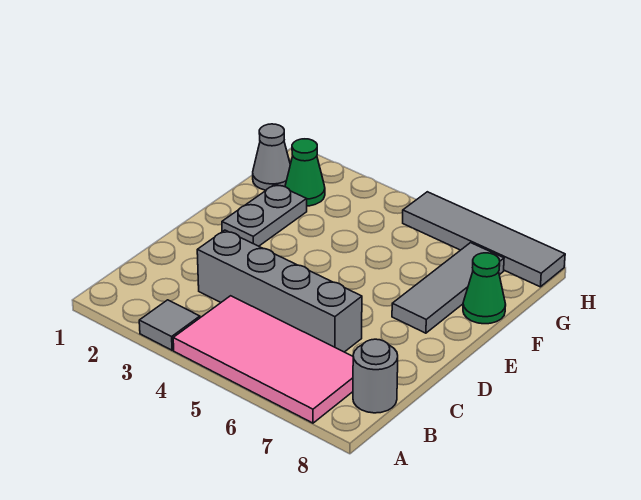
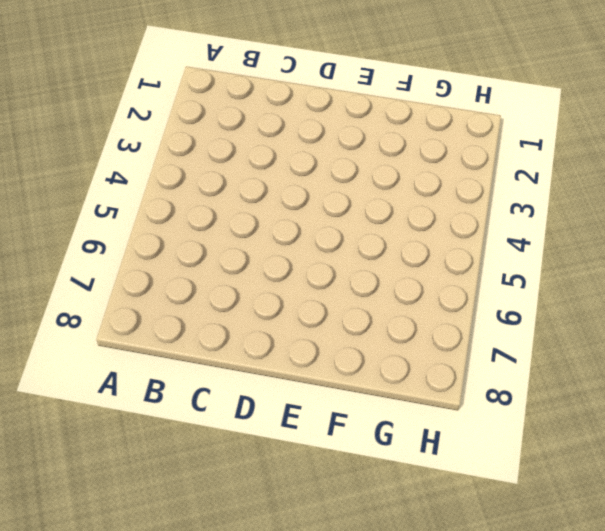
none -> grey 1x1 tile [139,300,200,350]
none -> pink 2x4 tile [173,296,353,423]

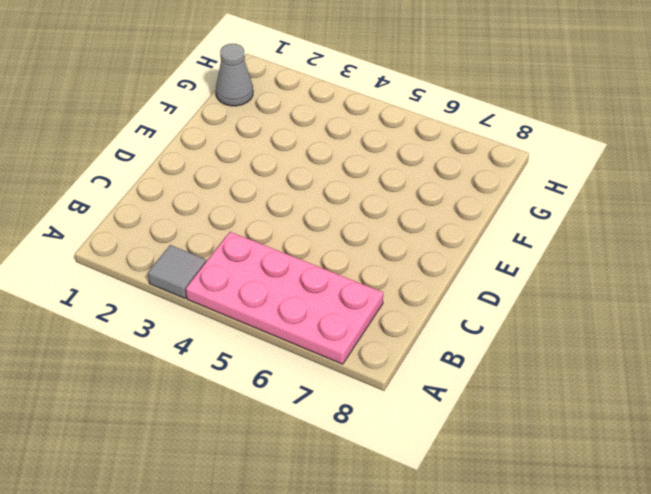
pink 2x4 plate [186,232,383,364] -> pink 2x4 tile [173,296,353,423]
none -> grey 1x1 round brick [353,339,398,413]
none -> grey 1x4 brick [197,230,362,352]

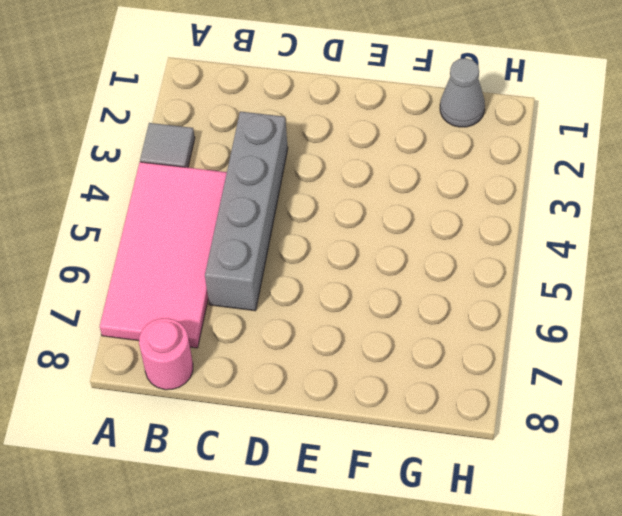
pink 1x1 round brick [139,318,193,390] -> grey 1x1 round brick [353,339,398,413]
none -> grey 1x2 plate [222,184,307,246]
none -> grey 1x3 tile [392,243,504,333]

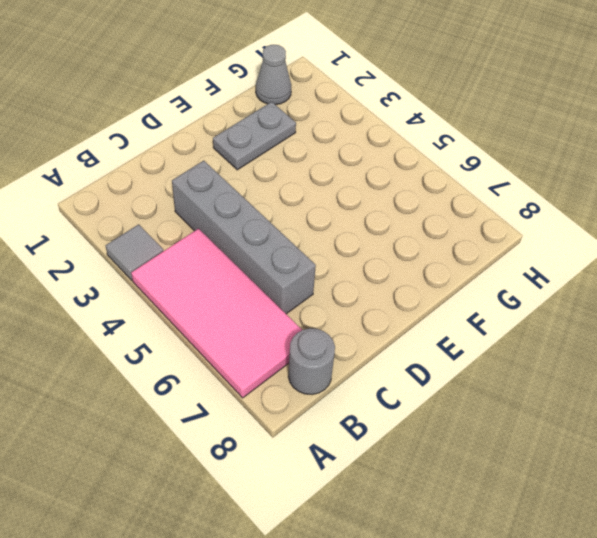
none -> grey 1x3 tile [392,243,504,333]
none -> green 1x1 cone [463,253,506,324]

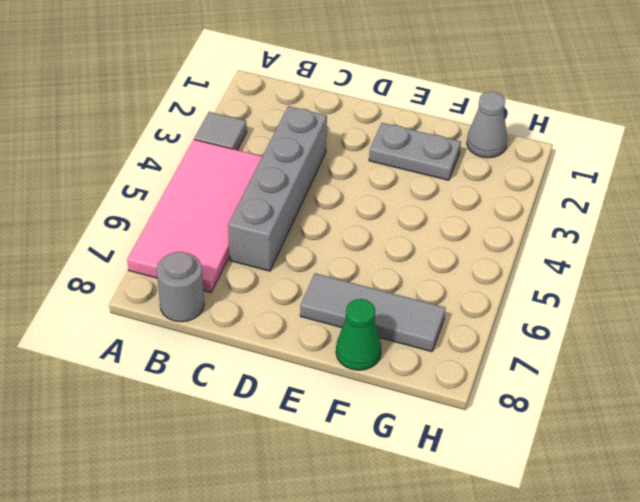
none -> green 1x1 cone [285,139,325,206]
none -> grey 1x4 tile [403,192,565,287]

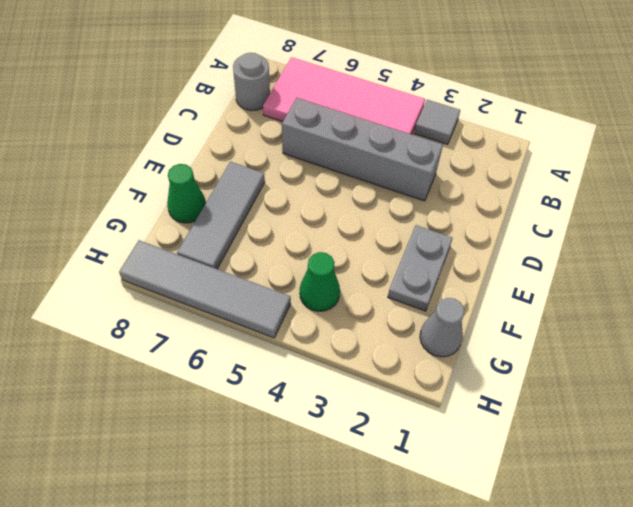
green 1x1 cone [300,252,340,311] -> green 1x1 cone moved to [285,139,325,206]

